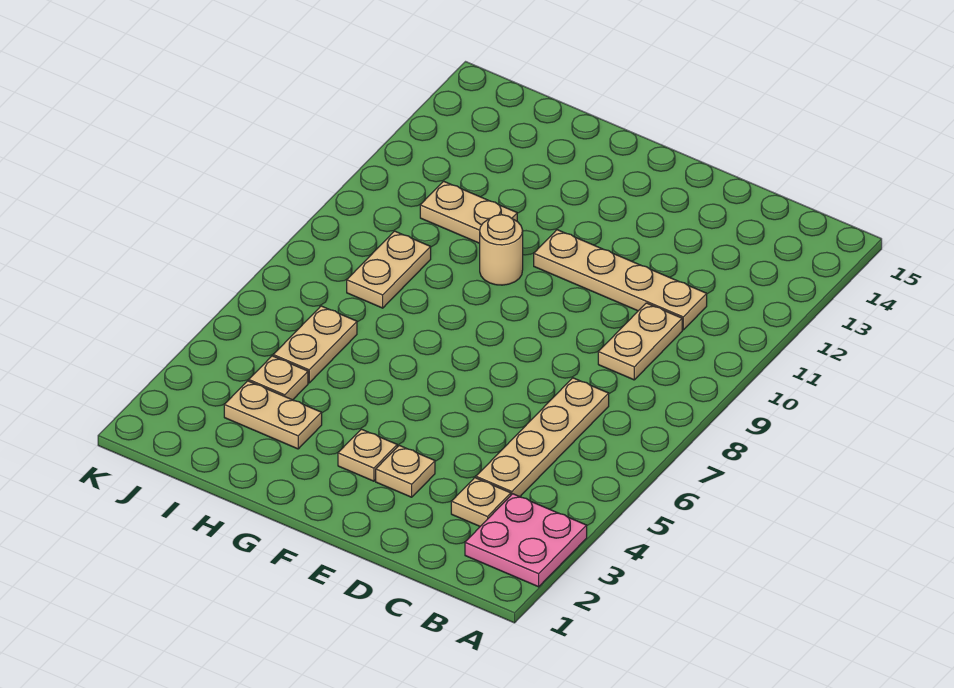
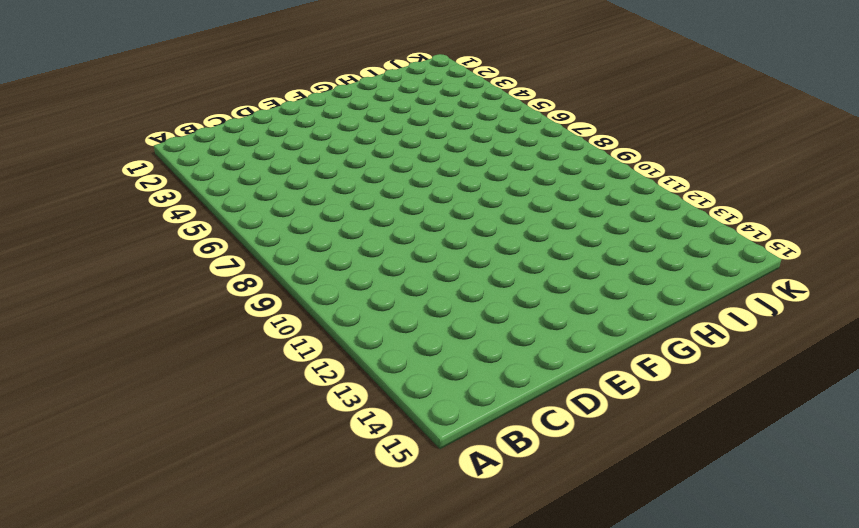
none -> pink 2x2 plate [465,494,587,587]
none -> tan 1x1 plate [451,478,511,526]
none -> tan 1x4 plate [476,378,609,497]

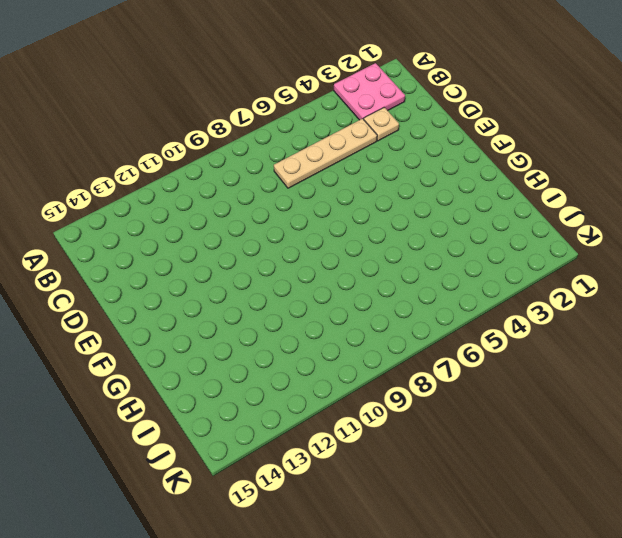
none -> tan 1x2 plate [598,303,682,380]
none -> tan 1x4 plate [534,230,707,330]
none -> tan 1x1 plate [376,445,435,497]

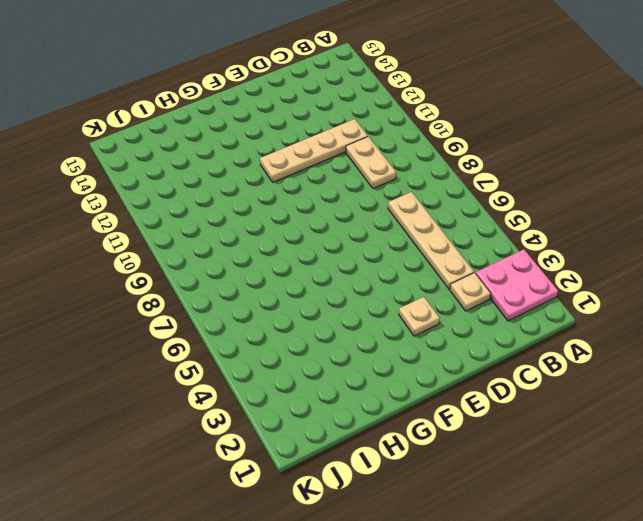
none -> tan 1x1 plate [338,429,397,481]
none -> tan 1x1 round brick [480,215,523,285]
none -> tan 1x2 plate [224,381,322,449]

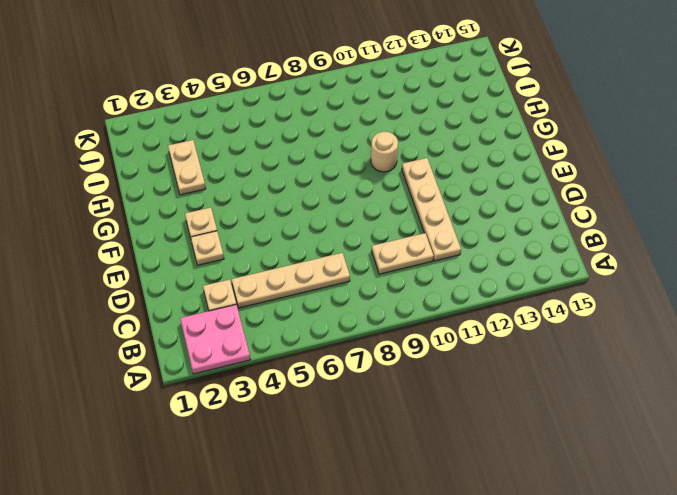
none -> tan 1x2 plate [420,181,517,243]
none -> tan 1x1 plate [249,356,308,400]
none -> tan 1x2 plate [273,306,357,383]

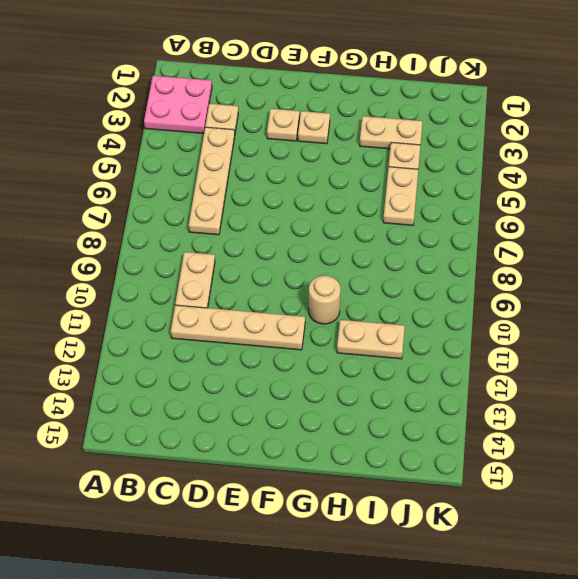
none -> tan 1x2 plate [347,231,431,308]

